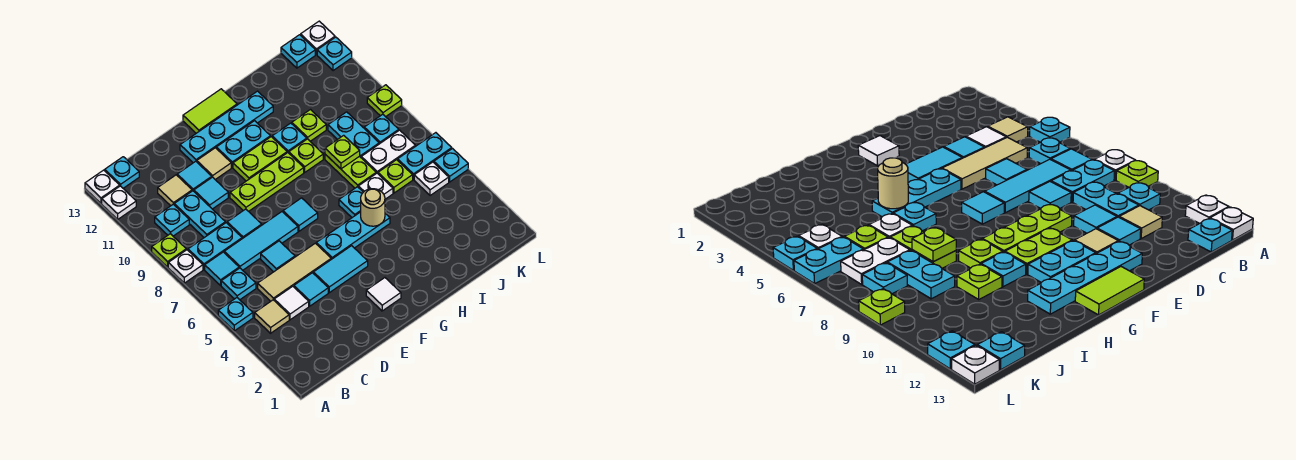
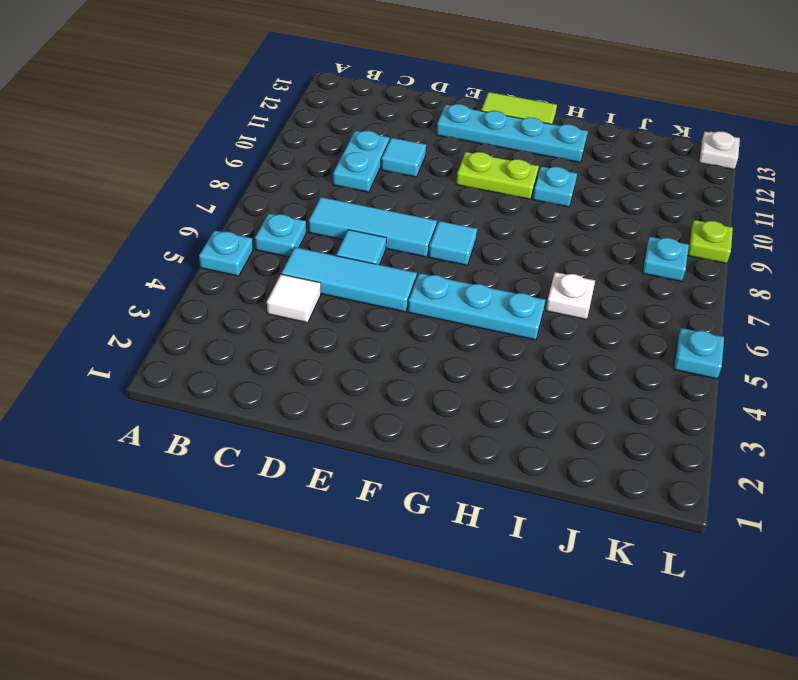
cyan 1x3 tile [281,247,417,312] -> tan 1x3 tile [258,243,331,301]
none -> white 1x1 plate [168,250,203,283]
none -> lime 1x1 plate [152,234,186,267]
none -> white 1x1 plate [102,186,136,219]
none -> white 1x1 plate [85,170,120,203]

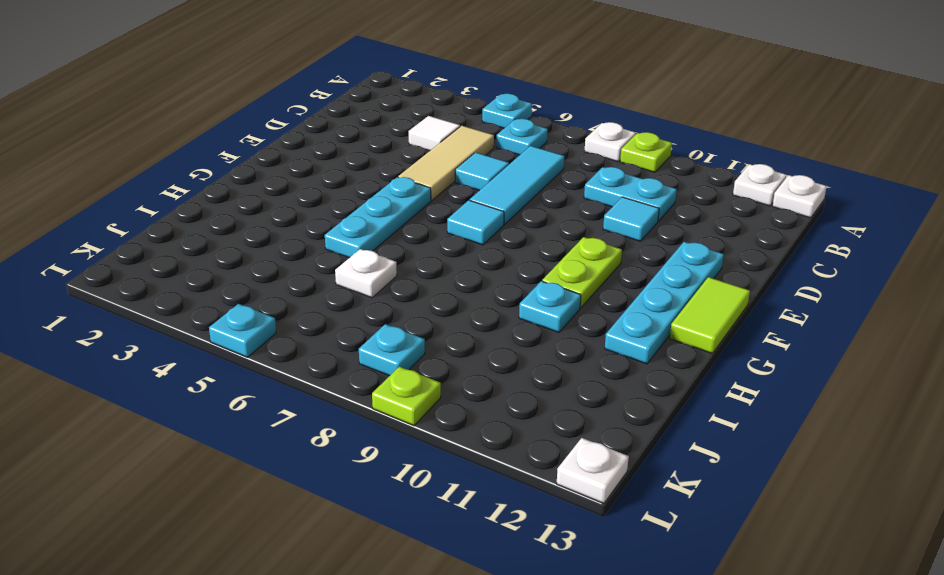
none -> tan 1x1 tile [255,300,289,333]
none -> cyan 1x1 tile [205,252,239,285]
none -> cyan 1x2 plate [188,223,242,270]
none -> cyan 1x1 plate [155,204,189,236]

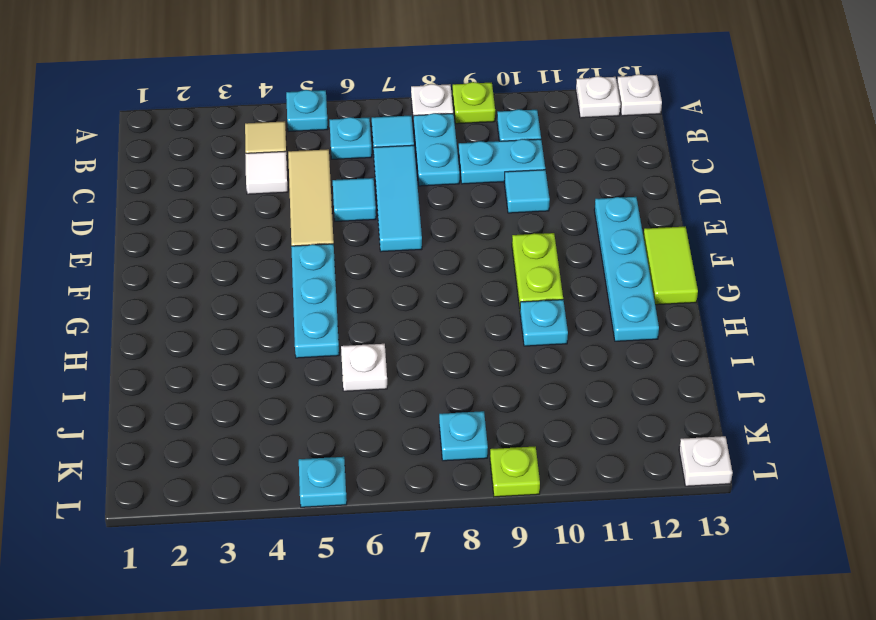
none -> cyan 1x1 plate [105,157,139,188]
none -> tan 1x1 tile [158,175,192,206]
none -> cyan 1x1 tile [294,273,328,306]
none -> cyan 1x1 tile [227,209,262,239]

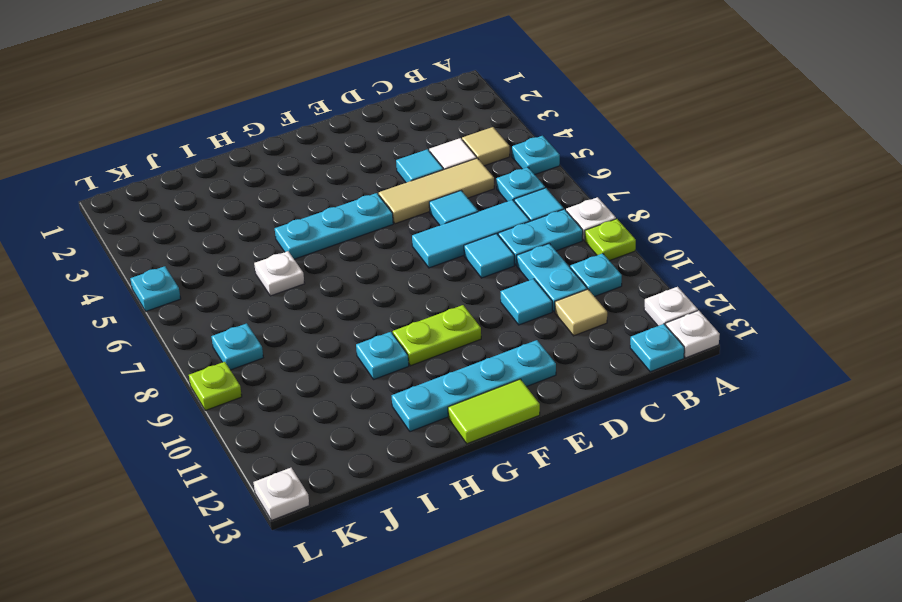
none -> cyan 1x1 tile [177,161,212,191]
none -> cyan 1x2 tile [313,246,368,293]
none -> lime 1x3 plate [230,153,304,211]
none -> tan 1x1 tile [197,148,231,180]

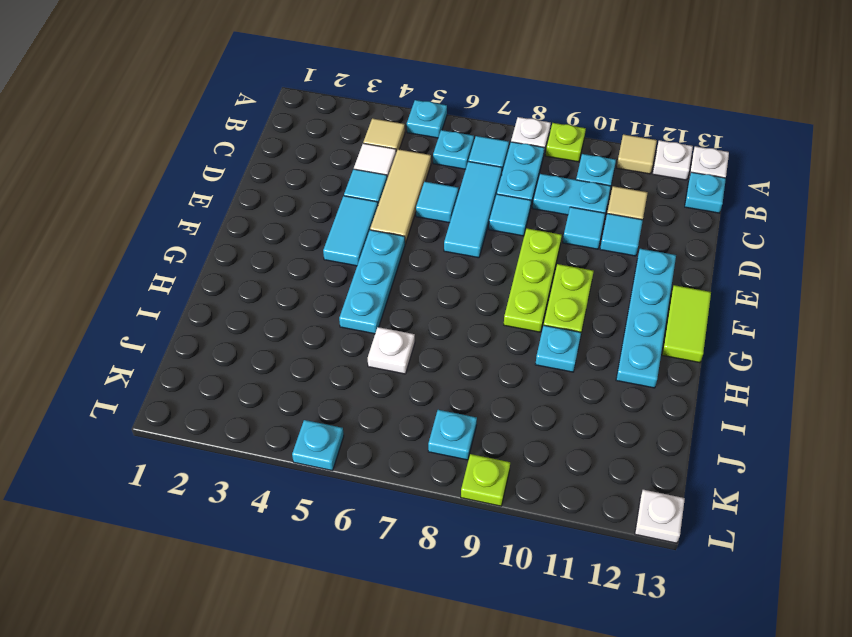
tan 1x1 tile [617,134,657,174] -> tan 1x1 tile moved to [197,148,231,180]
none -> white 1x1 tile [366,278,401,311]
none -> cyan 1x1 tile [283,198,318,231]
none -> cyan 1x2 plate [216,121,270,168]
none -> cyan 1x1 plate [339,187,363,217]

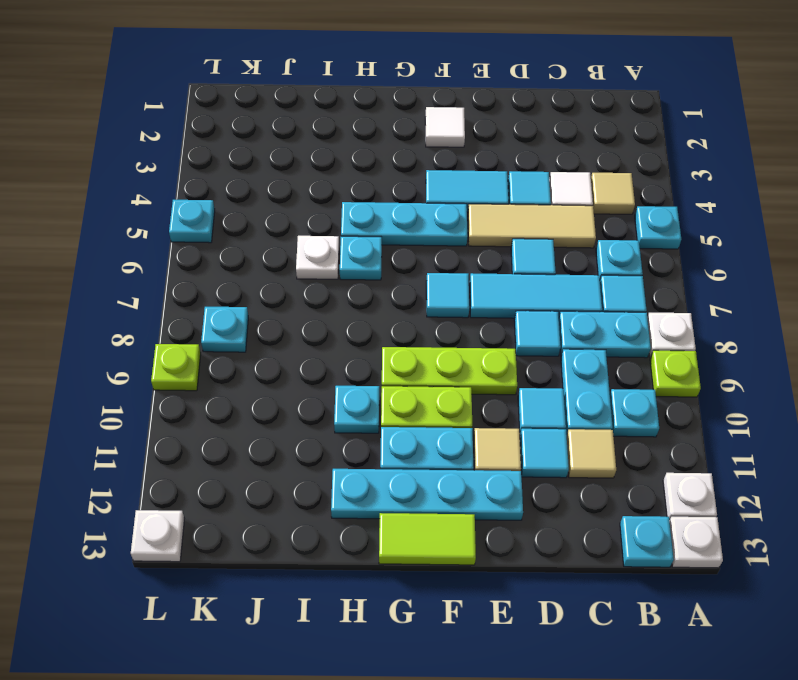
none -> lime 1x1 plate [289,139,323,172]
none -> lime 1x2 plate [325,154,376,188]
none -> lime 1x1 plate [292,110,326,141]
none -> lime 1x1 plate [378,160,413,193]

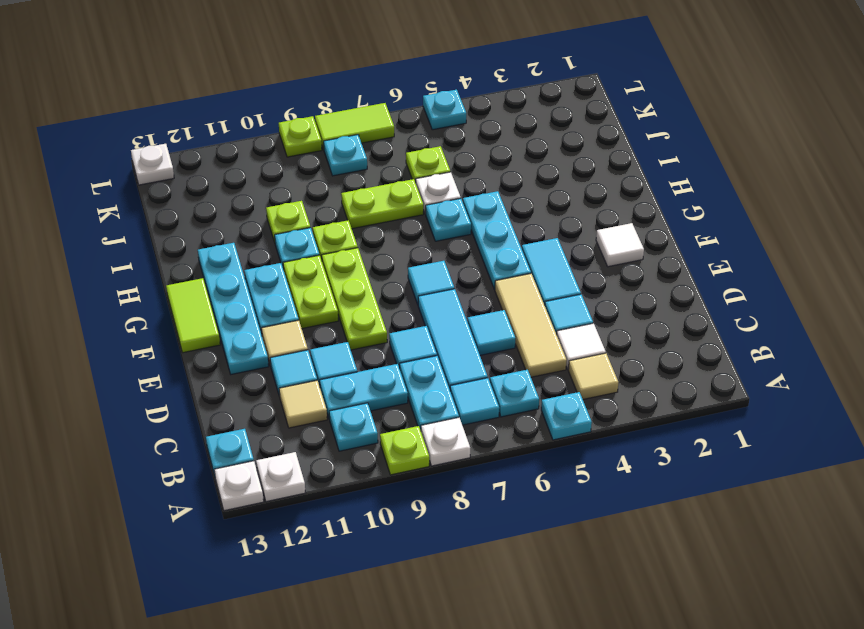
lime 1x2 tile [315,103,394,149] -> none
none -> white 1x2 plate [361,130,415,173]
none -> cyan 1x2 plate [328,112,379,157]
none -> white 1x1 plate [414,162,449,196]
none -> cyan 1x2 plate [398,133,452,180]

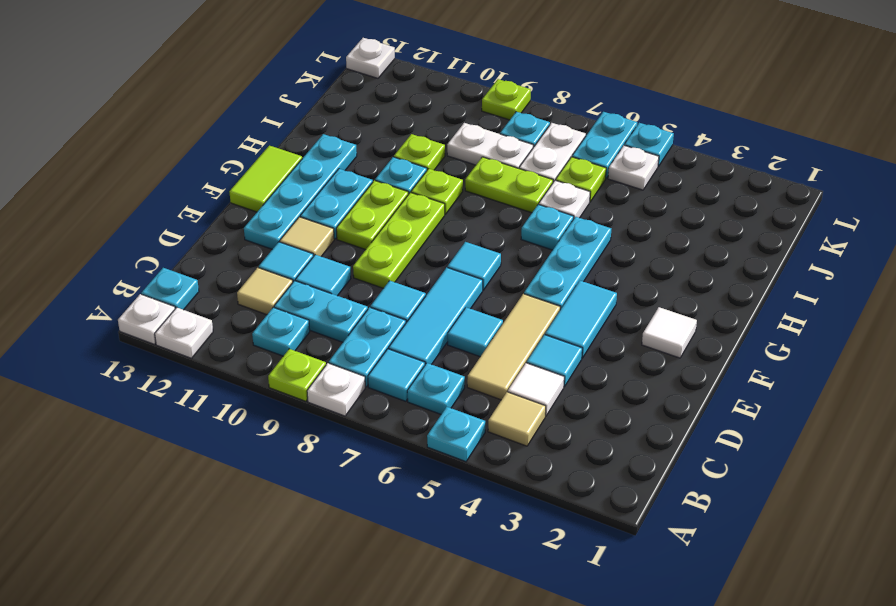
white 1x2 plate [447,123,533,169] -> cyan 1x2 plate [328,112,379,157]
none -> cyan 1x1 plate [281,35,315,68]
none -> cyan 1x1 plate [317,37,352,71]
none -> tan 1x1 round brick [361,189,385,226]
none -> lime 1x1 plate [325,135,360,169]

